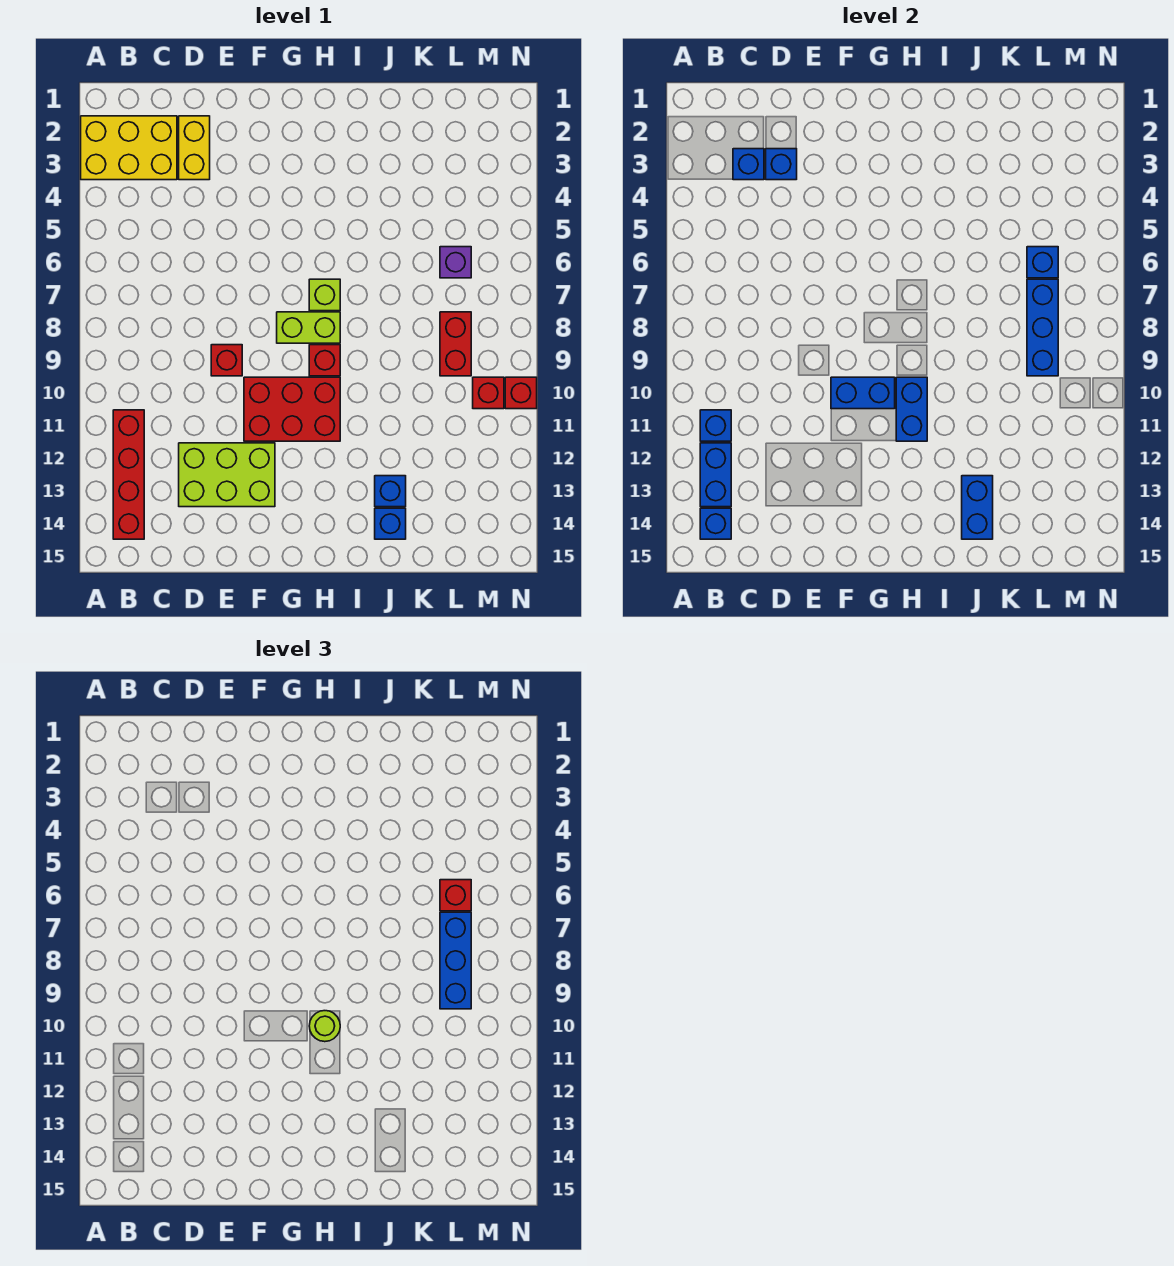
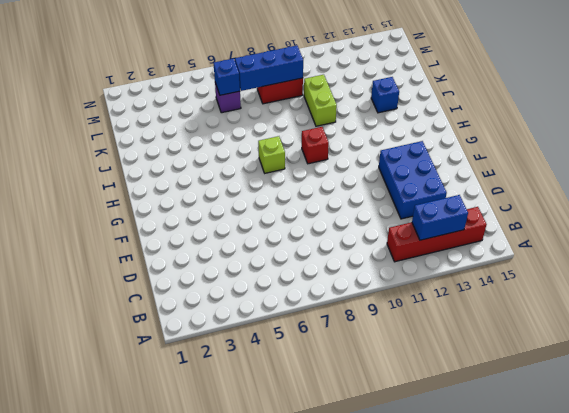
blue 2x3 brick [379,141,447,219] -> lime 2x3 brick [179,443,275,507]
lime 1x2 brick [304,75,337,126] -> lime 1x2 brick moved to [277,312,340,343]
none -> yellow 2x3 brick [81,116,177,180]
none -> yellow 1x2 brick [179,116,210,180]
none -> red 1x1 brick [211,345,242,376]

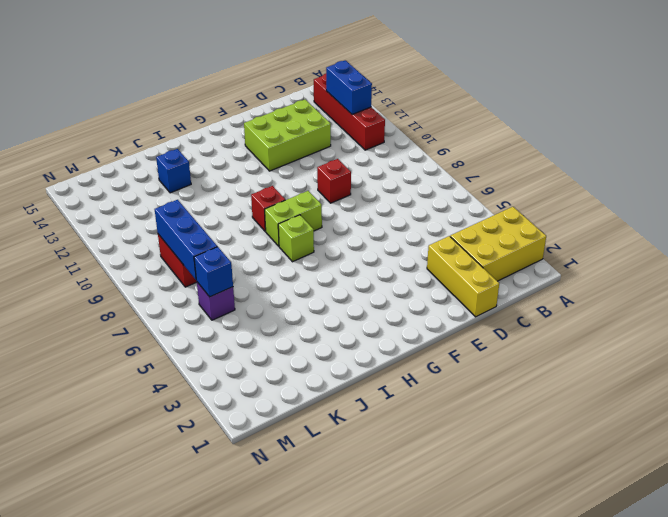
yellow 1x3 brick [427,236,499,317] -> yellow 1x2 brick [179,116,210,180]
none -> red 2x3 brick [244,377,340,441]
none -> blue 1x1 brick [375,508,406,539]
none -> red 1x1 brick [473,377,504,409]

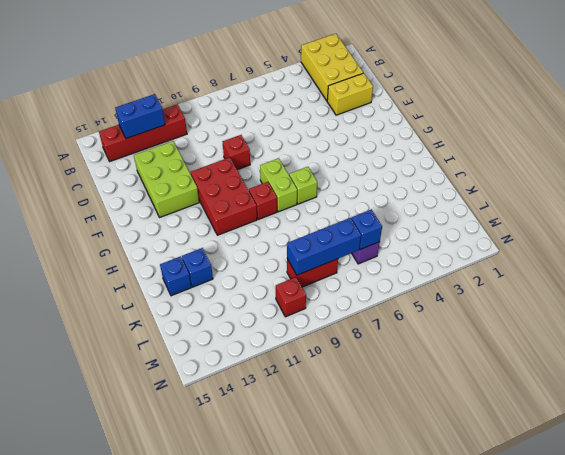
none -> red 1x1 brick [505,377,537,409]
none -> blue 1x1 brick [700,410,731,441]
none -> blue 1x1 brick [700,508,731,539]

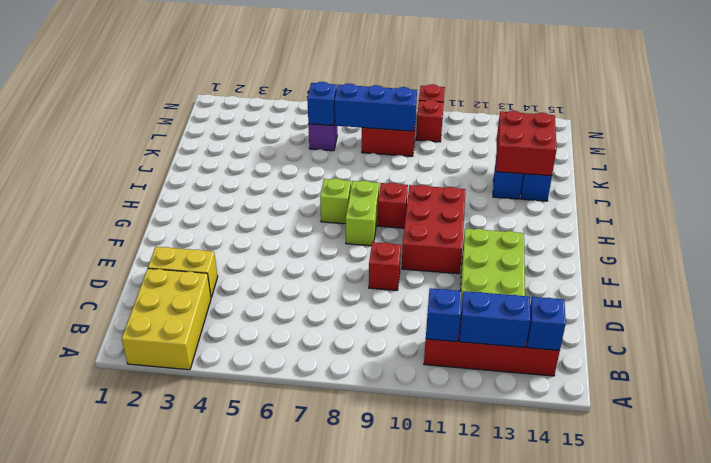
red 2x2 brick [496,111,557,176] -> blue 1x2 brick [962,476,993,539]
none -> blue 1x1 brick [733,149,764,180]
none -> blue 1x1 brick [766,149,797,180]
none -> blue 1x2 brick [831,377,895,409]

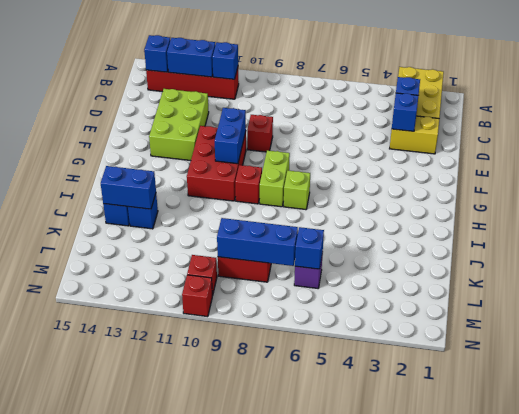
none -> blue 1x2 brick [896,377,927,441]
none -> lime 1x1 round brick [309,1011,340,1042]
none -> red 1x1 brick [440,880,471,911]

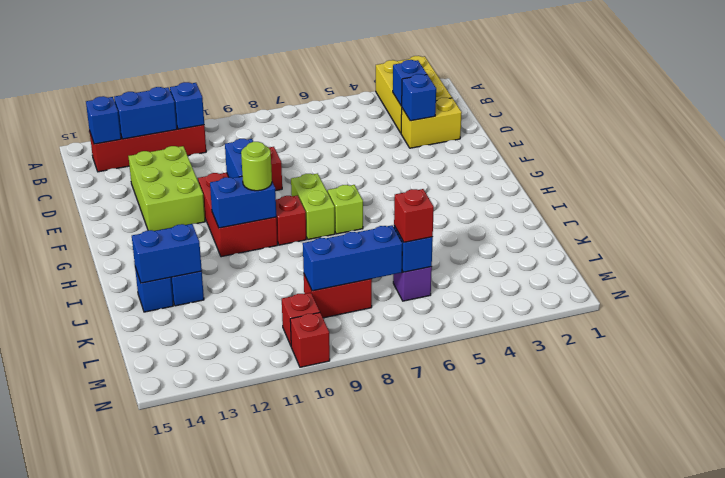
none -> blue 1x3 brick [440,912,471,1009]

